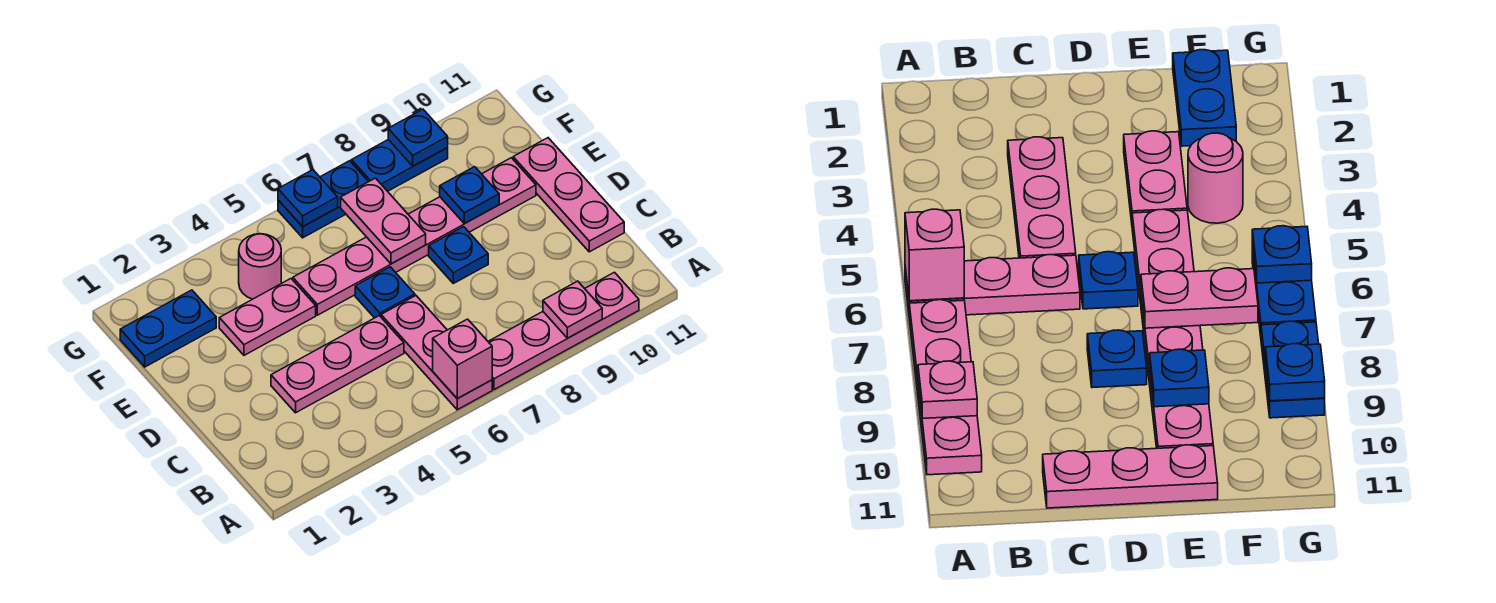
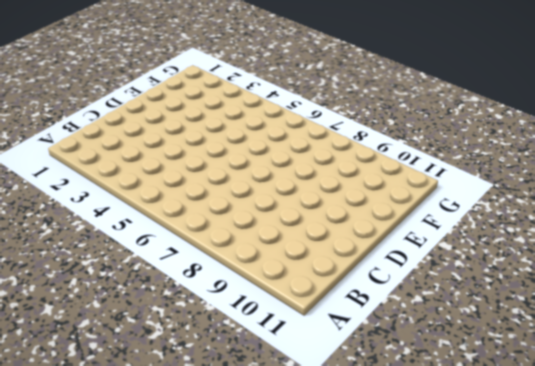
none -> pink 1x3 plate [381,296,492,410]
none -> pink 1x4 plate [488,272,639,390]
none -> pink 1x3 plate [271,316,404,413]

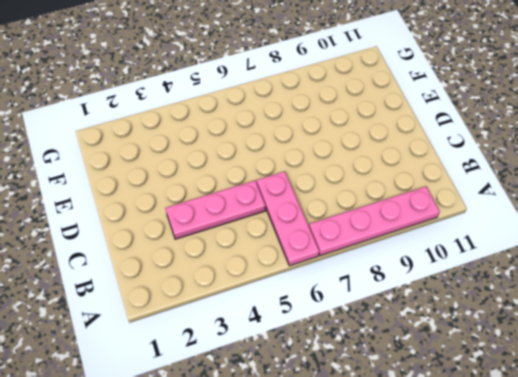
none -> pink 1x3 plate [513,138,624,252]
none -> blue 1x1 plate [355,267,415,318]
none -> blue 1x1 plate [429,227,488,283]

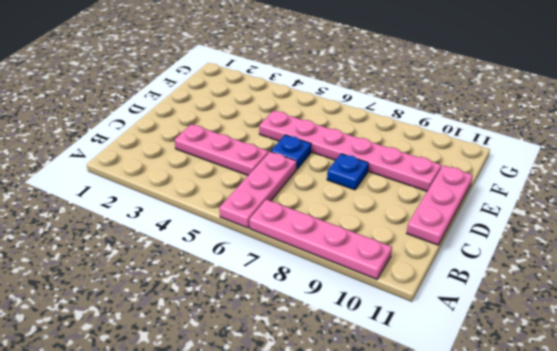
none -> pink 1x2 plate [219,279,316,355]
none -> blue 1x2 plate [120,290,216,367]
none -> pink 1x1 round brick [239,234,281,299]

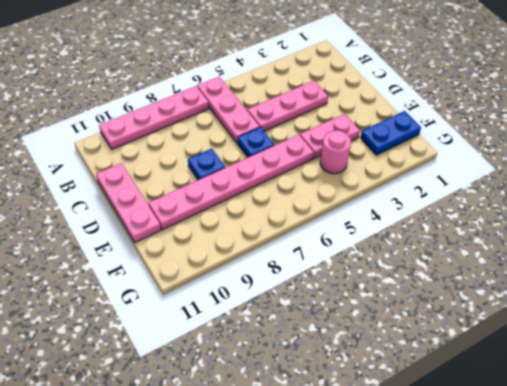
none -> blue 1x2 plate [278,161,369,238]
none -> blue 1x2 plate [351,140,448,191]
none -> pink 1x1 brick [433,319,492,399]

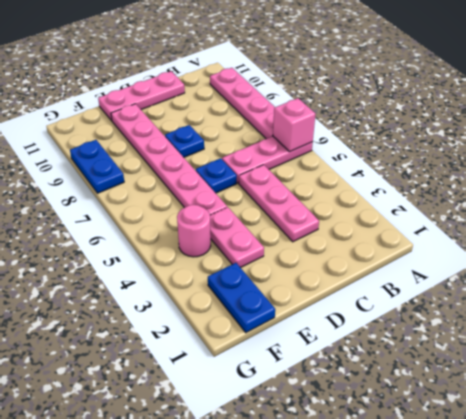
none -> blue 1x2 plate [278,161,369,238]
none -> pink 1x1 plate [543,281,602,338]
none -> pink 1x2 plate [341,178,426,264]

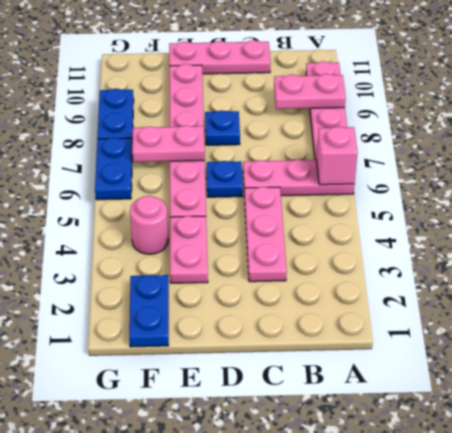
pink 1x2 plate [274,74,346,109] -> pink 1x1 plate [543,281,602,338]
none -> blue 1x1 plate [440,167,499,224]
none -> blue 1x1 plate [278,170,338,227]
none -> blue 1x1 plate [388,110,448,166]

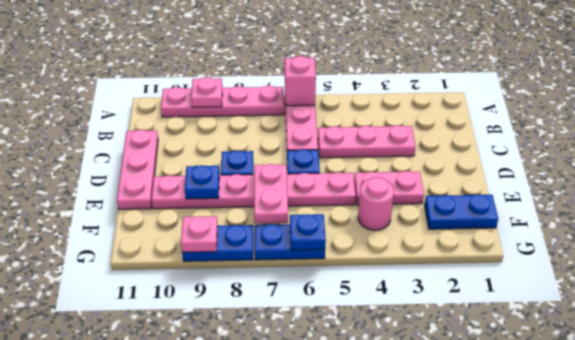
pink 1x1 plate [181,216,218,252] -> blue 1x1 plate [388,110,448,166]

